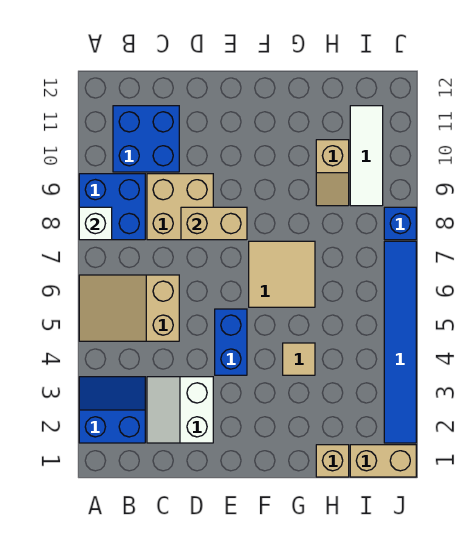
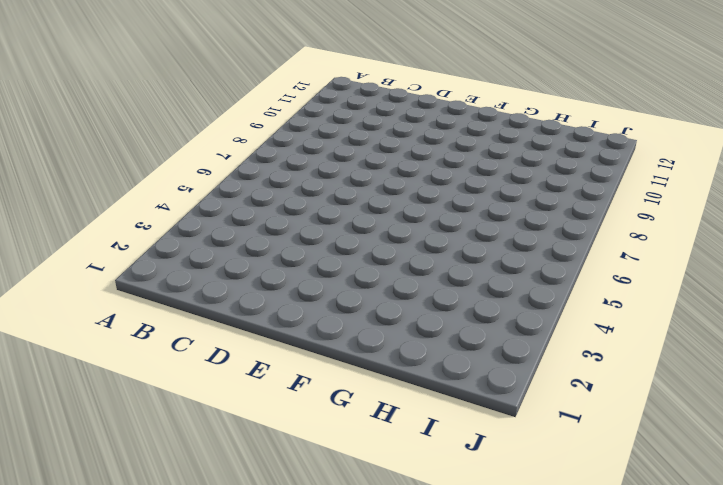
none -> blue 2x2 slope [79,377,145,443]
none -> tan 2x3 slope [79,275,179,341]
none -> blue 2x2 brick [79,174,145,240]

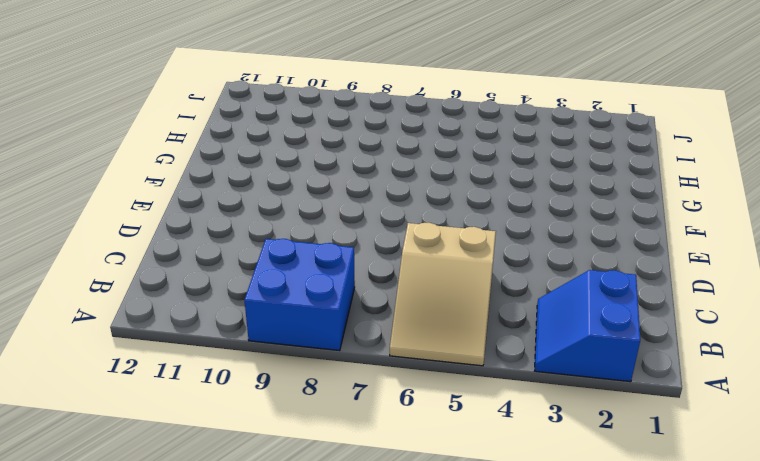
none -> blue 2x2 brick [113,106,179,172]
none -> white 2x2 slope [147,377,213,443]
none -> tan 2x2 brick [147,174,213,240]

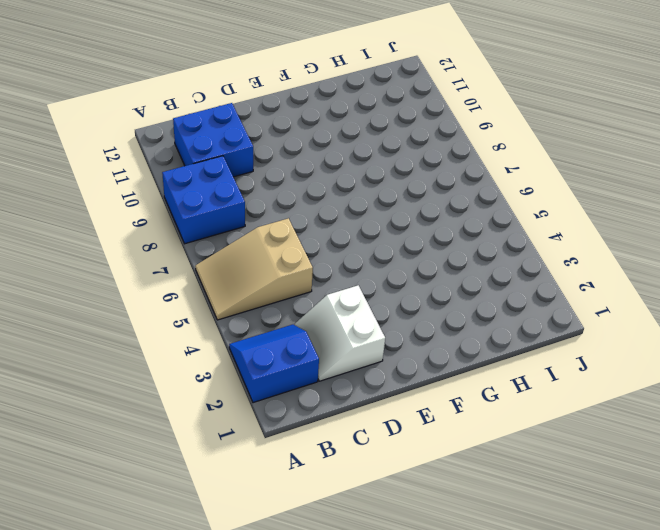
none -> tan 2x2 brick [147,174,213,240]
none -> blue 1x2 brick [215,309,247,375]
none -> tan 2x2 tile [249,241,315,307]

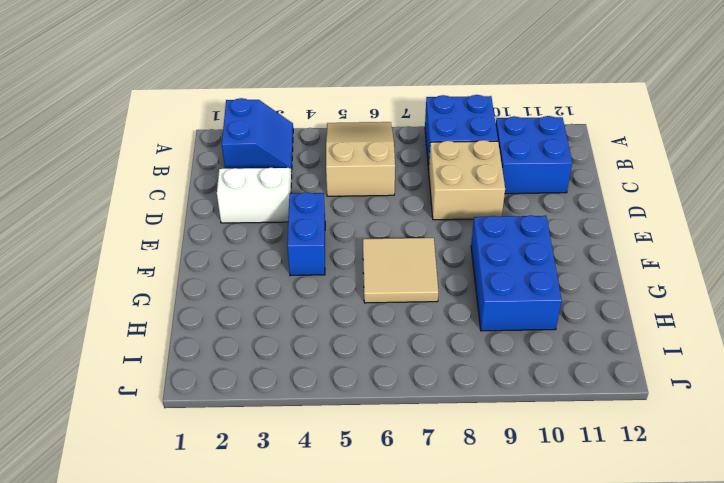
blue 1x2 brick [287,192,325,276] -> blue 1x2 brick turned to [215,309,247,375]
blue 2x3 brick [471,215,562,331] -> tan 1x2 slope [316,140,349,206]
none -> tan 1x1 tile [283,343,315,375]
none -> tan 1x1 brick [316,445,349,477]
none -> tan 1x2 brick [350,445,416,477]

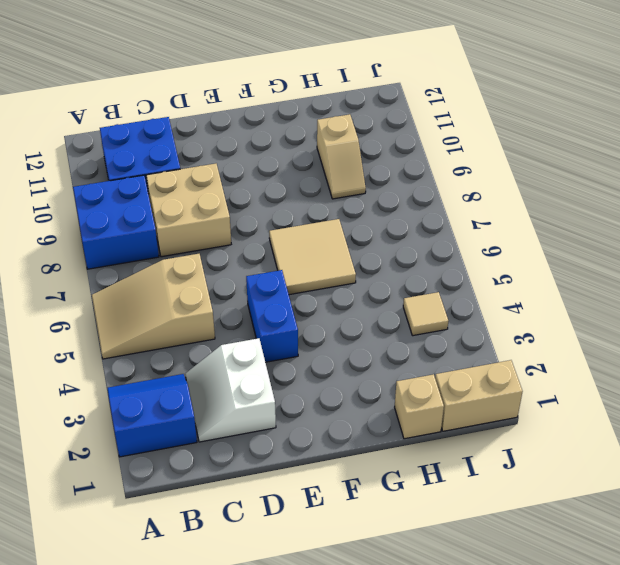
tan 1x1 tile [403,292,448,336] -> tan 1x1 tile moved to [283,343,315,375]
none -> white 1x3 tile [350,106,383,206]
none -> blue 1x6 tile [384,241,416,443]
none -> blue 1x1 brick [384,207,416,240]

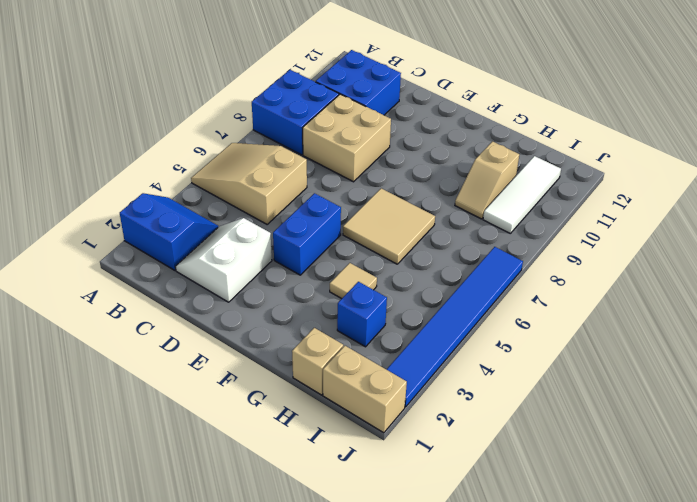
blue 1x1 brick [337,282,387,347] -> blue 1x1 brick moved to [384,207,416,240]
none -> white 1x1 brick [79,207,112,240]
none -> tan 1x2 brick [181,207,247,240]

